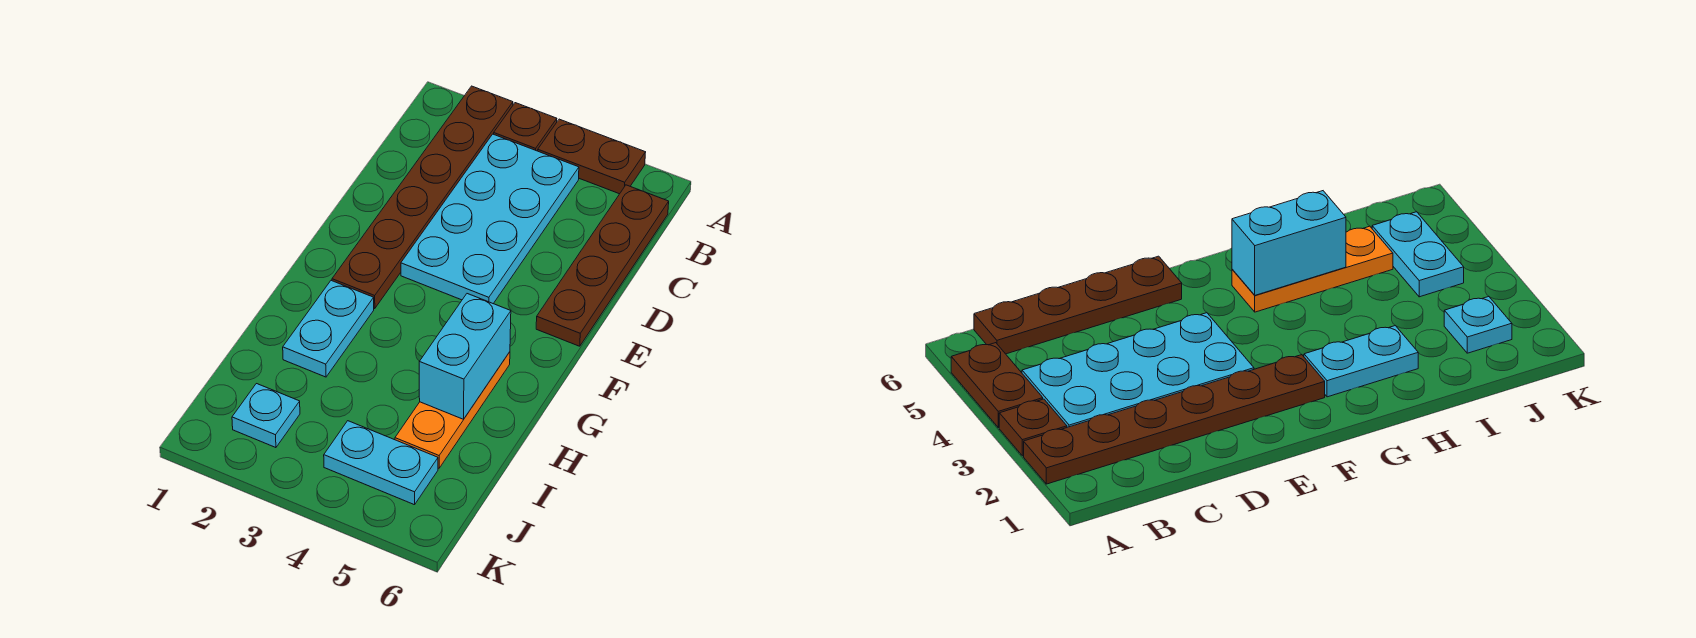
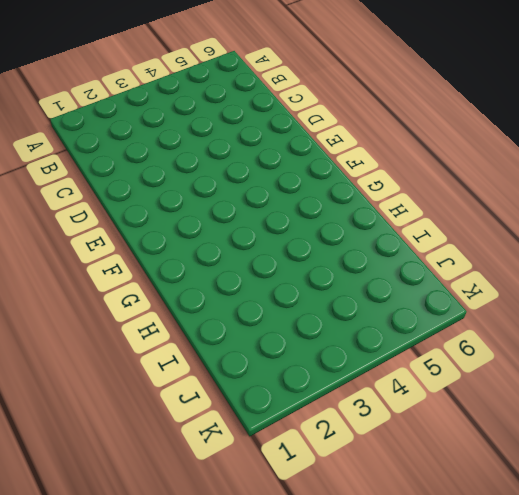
none -> brown 1x6 plate [332,86,513,309]
none -> brown 1x1 plate [494,103,557,151]

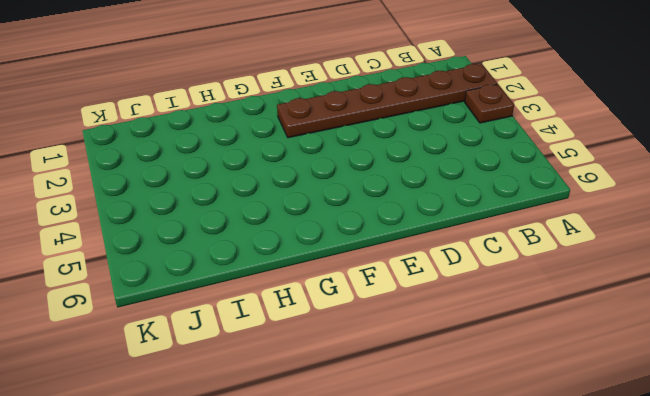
none -> brown 1x2 plate [538,119,646,194]
none -> cyan 2x4 plate [401,134,579,304]

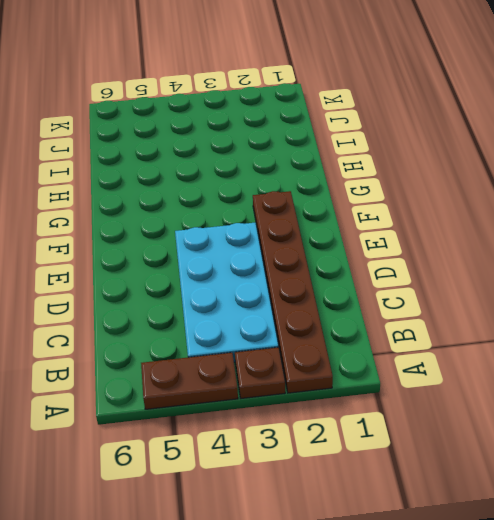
none -> brown 1x4 plate [536,185,669,346]
none -> cyan 1x2 plate [283,281,374,377]

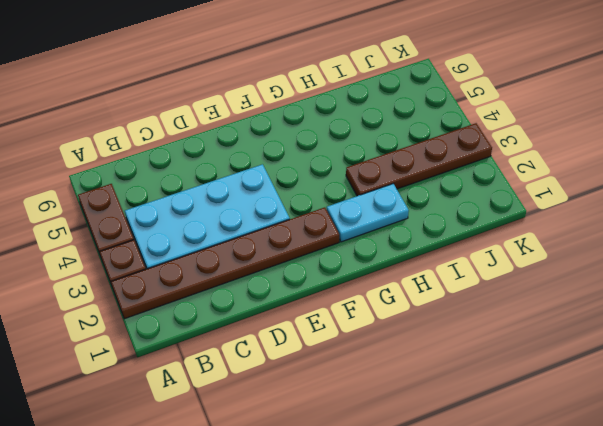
brown 1x4 plate [346,123,492,196] -> brown 1x4 plate moved to [536,185,669,346]
none -> orange 1x3 plate [395,352,510,468]
none -> cyan 1x1 plate [232,384,300,448]

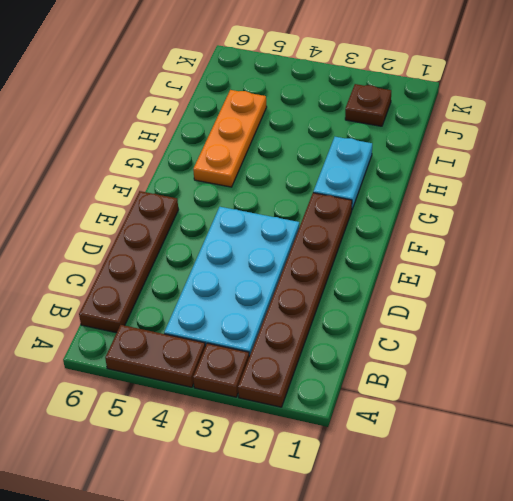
brown 1x1 plate [345,84,391,126] -> cyan 1x1 plate [232,384,300,448]
none -> cyan 1x2 plate [324,421,438,505]
none -> cyan 1x2 brick [419,294,511,419]

